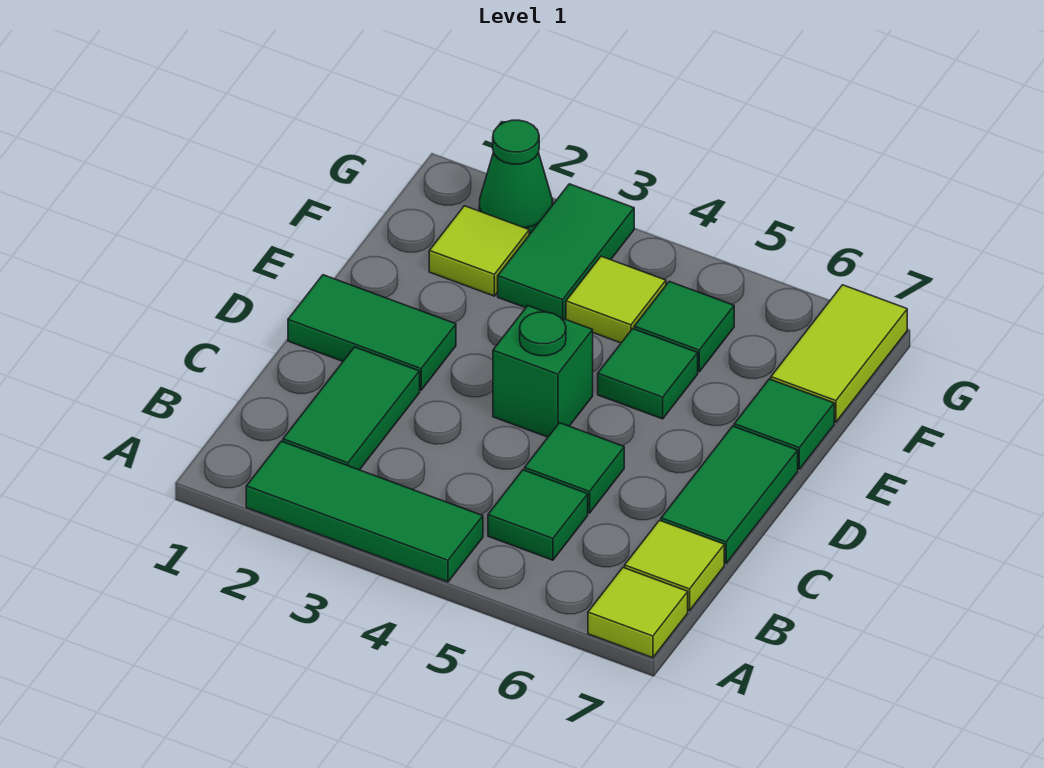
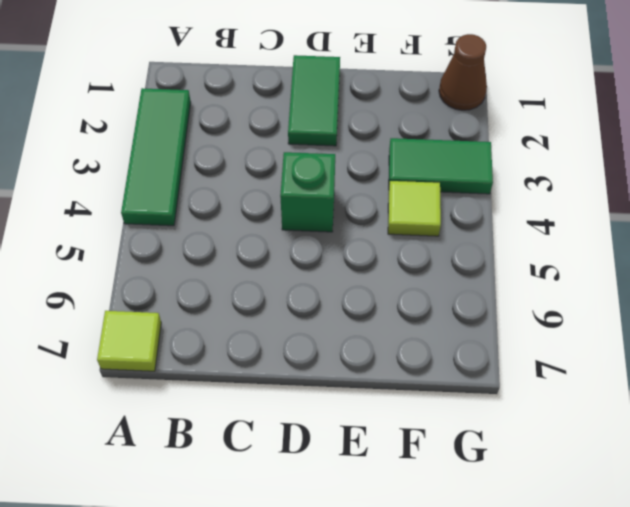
brown 1x1 cone [439,34,487,110] -> none
none -> green 1x2 tile [283,347,420,470]
none -> green 1x1 tile [488,470,588,560]
none -> lime 1x1 tile [625,520,724,611]

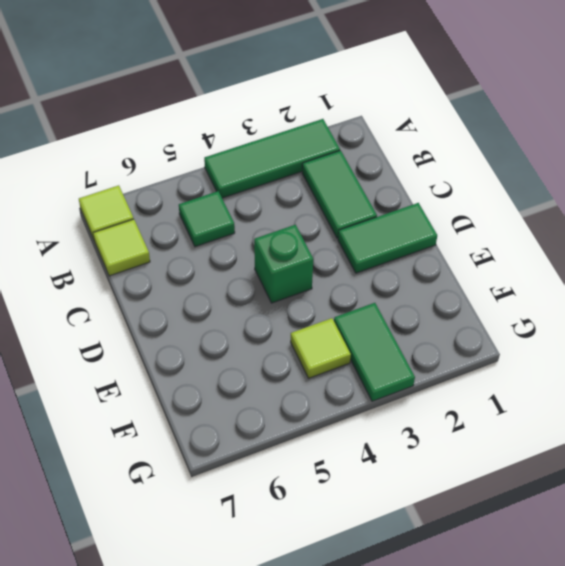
none -> green 1x1 tile [525,423,624,513]
none -> green 1x2 tile [661,426,798,564]
none -> green 1x1 tile [598,329,698,419]

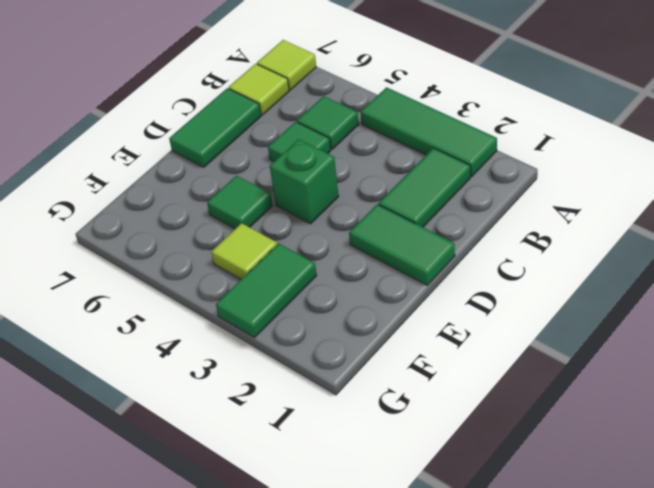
none -> green 1x1 tile [734,379,834,469]
none -> lime 1x1 tile [429,206,529,296]
none -> green 1x1 tile [634,281,734,372]

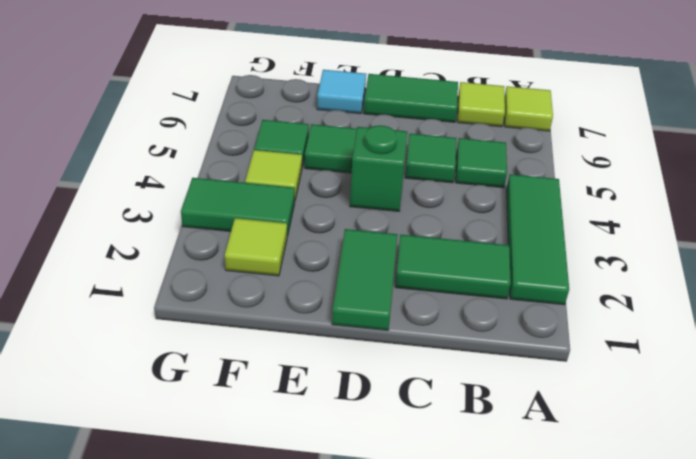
cyan 1x1 tile [317,70,366,114] -> green 1x1 tile [734,379,834,469]
none -> lime 1x2 tile [771,285,907,422]
none -> green 1x1 cone [479,120,553,235]

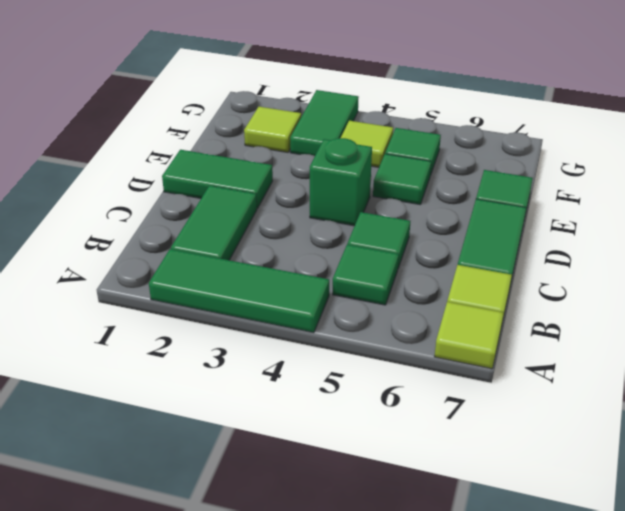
none -> lime 1x2 tile [771,285,907,422]
none -> green 1x1 cone [479,120,553,235]

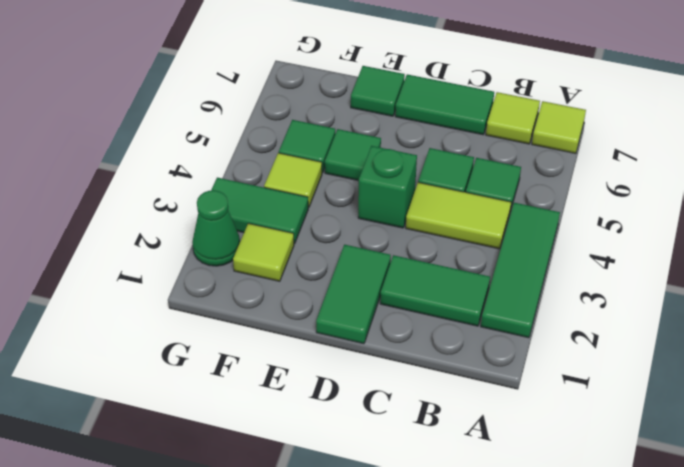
lime 1x2 tile [406,182,511,249] -> lime 1x2 tile moved to [771,285,907,422]

